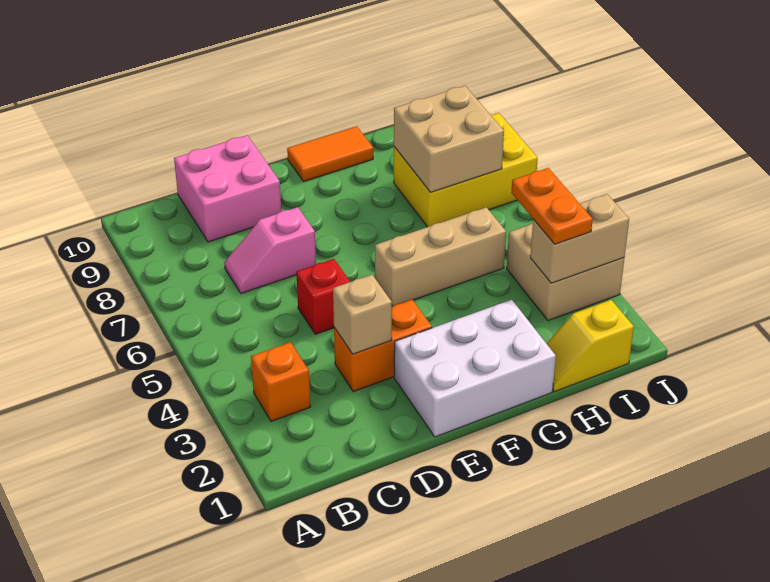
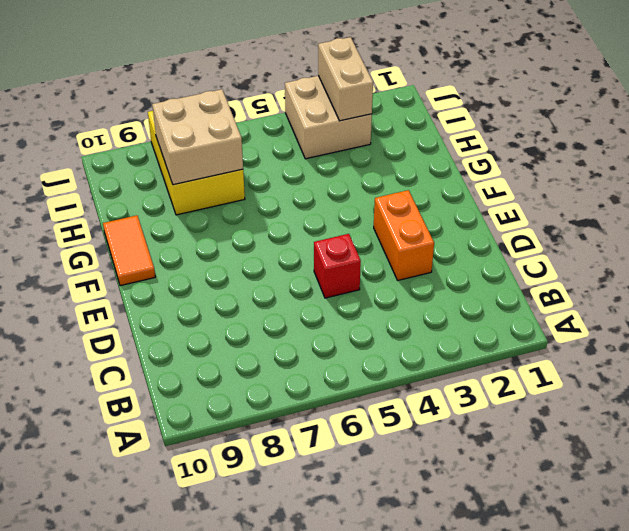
none -> orange 1x1 brick [251,342,310,422]
none -> pink 1x2 slope [224,207,316,293]
none -> pink 2x2 brick [174,135,281,242]

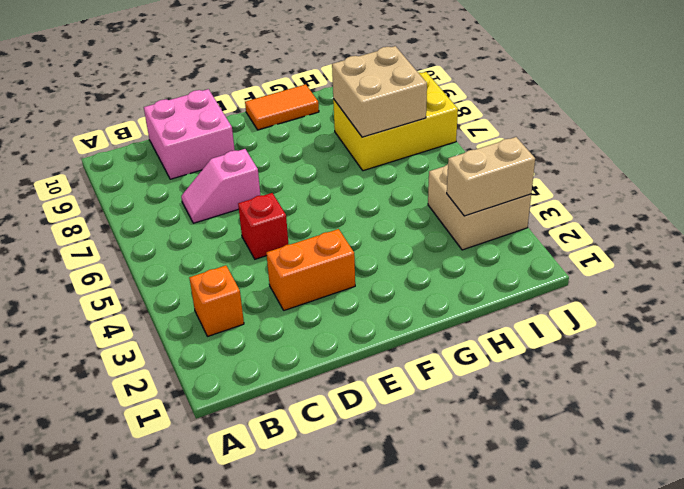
none -> white 2x3 brick [394,300,556,437]
none -> tan 1x3 brick [375,207,506,306]
none -> yellow 1x2 slope [546,300,634,392]

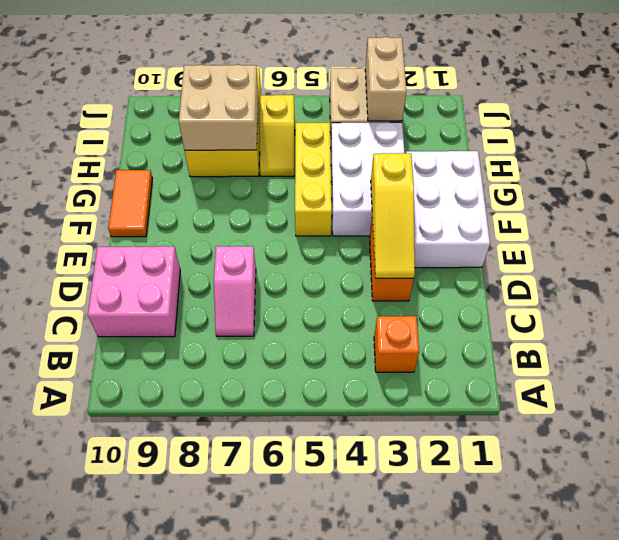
yellow 1x3 slope [371,153,415,278] -> tan 1x1 brick [333,275,392,354]
white 2x3 brick [331,122,405,236] -> none
yellow 1x3 brick [295,123,332,236] -> tan 1x3 brick [375,207,506,306]
yellow 1x2 slope [259,95,295,176] -> yellow 1x2 slope moved to [546,300,634,392]
none -> red 1x1 brick [296,259,350,334]
none -> orange 1x2 plate [511,168,593,244]

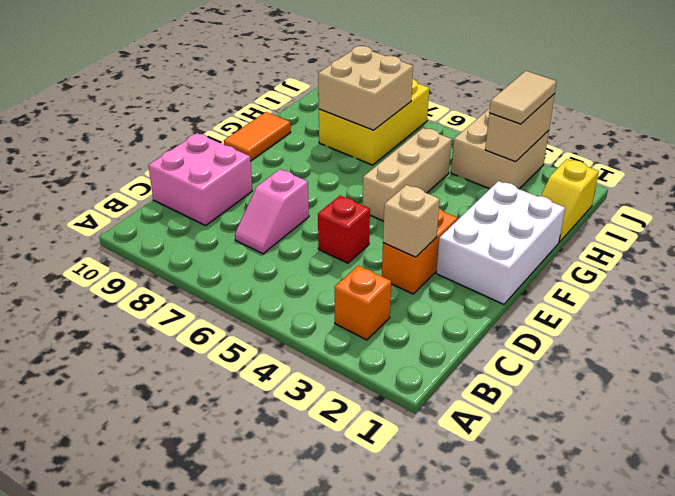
tan 1x2 tile [489,71,557,124] -> orange 1x2 plate [511,168,593,244]

